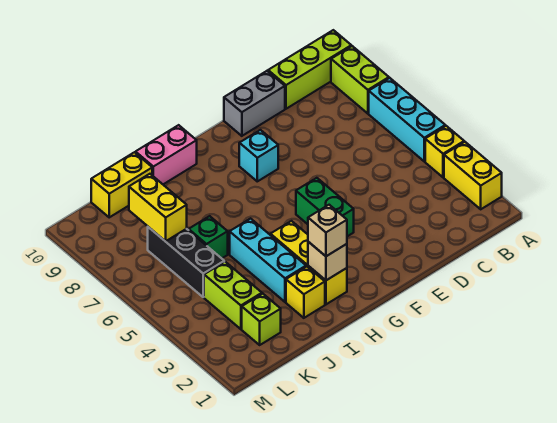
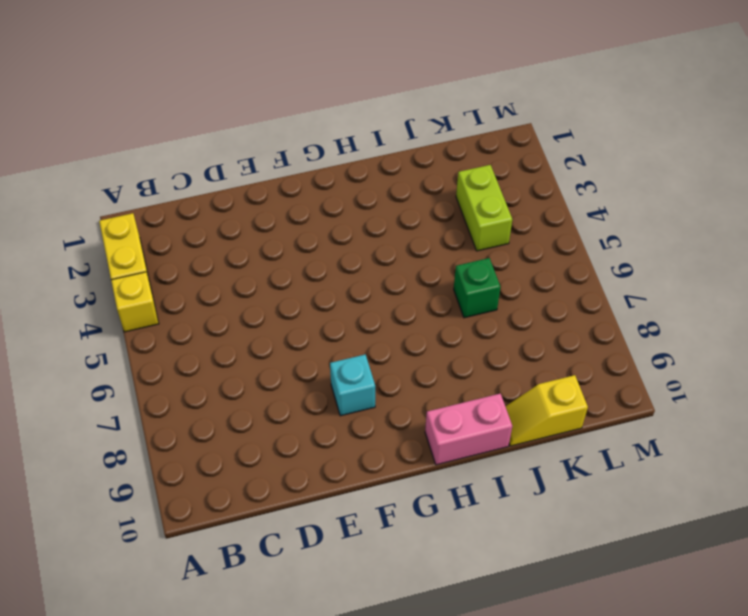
yellow 1x2 slope [505,375,588,446] -> yellow 1x2 brick [91,152,152,217]
none -> cyan 1x3 brick [369,78,445,161]
none -> lime 1x2 brick [331,46,389,114]
none -> lime 1x3 brick [268,30,351,109]

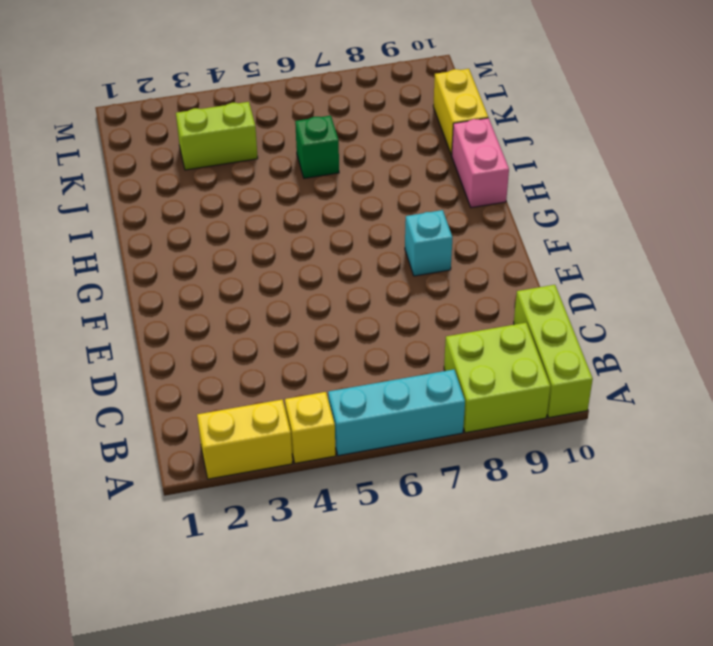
lime 2x2 brick [444,323,550,433] -> lime 1x2 brick [331,46,389,114]
none -> grey 1x2 brick [224,71,285,136]
none -> green 1x2 brick [296,178,354,236]
none -> yellow 1x3 brick [270,221,347,304]

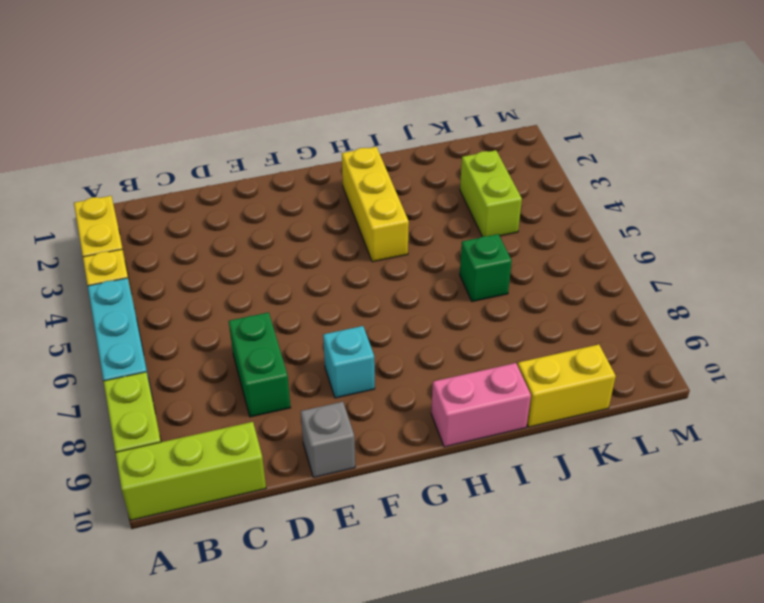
green 1x2 brick [229,312,291,417] -> green 1x2 brick moved to [296,178,354,236]
grey 1x1 brick [301,402,355,477] -> grey 1x2 brick [224,71,285,136]
none -> yellow 1x1 brick [286,267,325,318]
none -> cyan 1x3 brick [230,219,306,302]
none -> lime 1x1 brick [242,294,281,345]

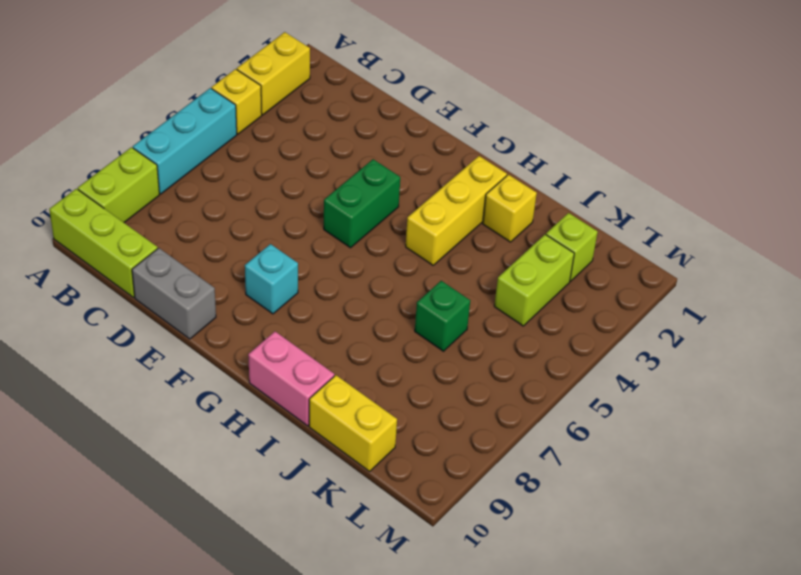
none -> cyan 1x3 brick [230,219,306,302]
none -> black 1x3 brick [148,227,224,297]
none -> tan 1x1 brick [308,242,347,280]

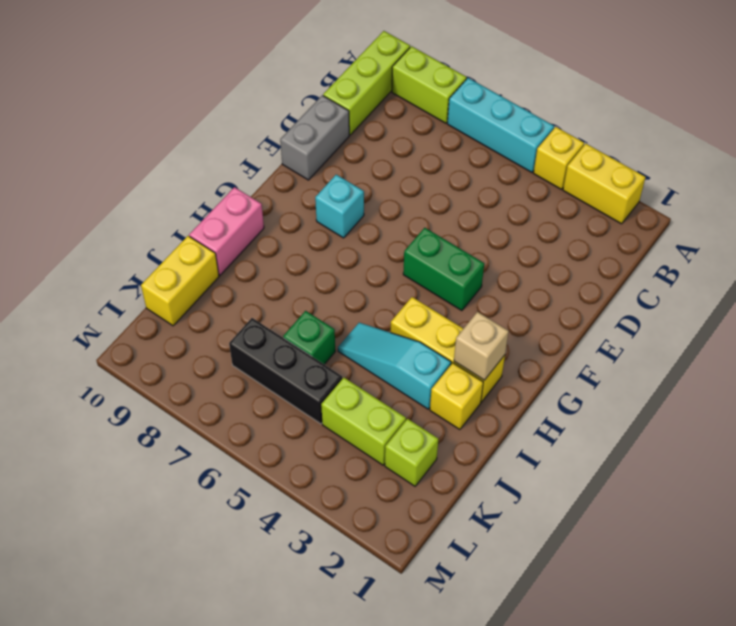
cyan 1x3 slope [338,323,451,409] -> cyan 1x3 brick [230,219,306,302]
none -> yellow 1x2 brick [129,174,187,241]
none -> tan 1x1 brick [308,205,347,256]

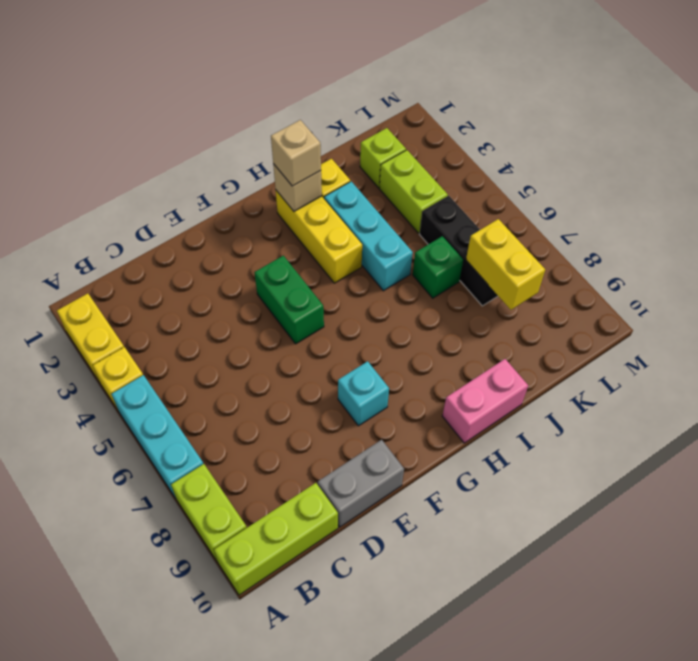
none -> yellow 1x2 brick [91,152,152,217]

